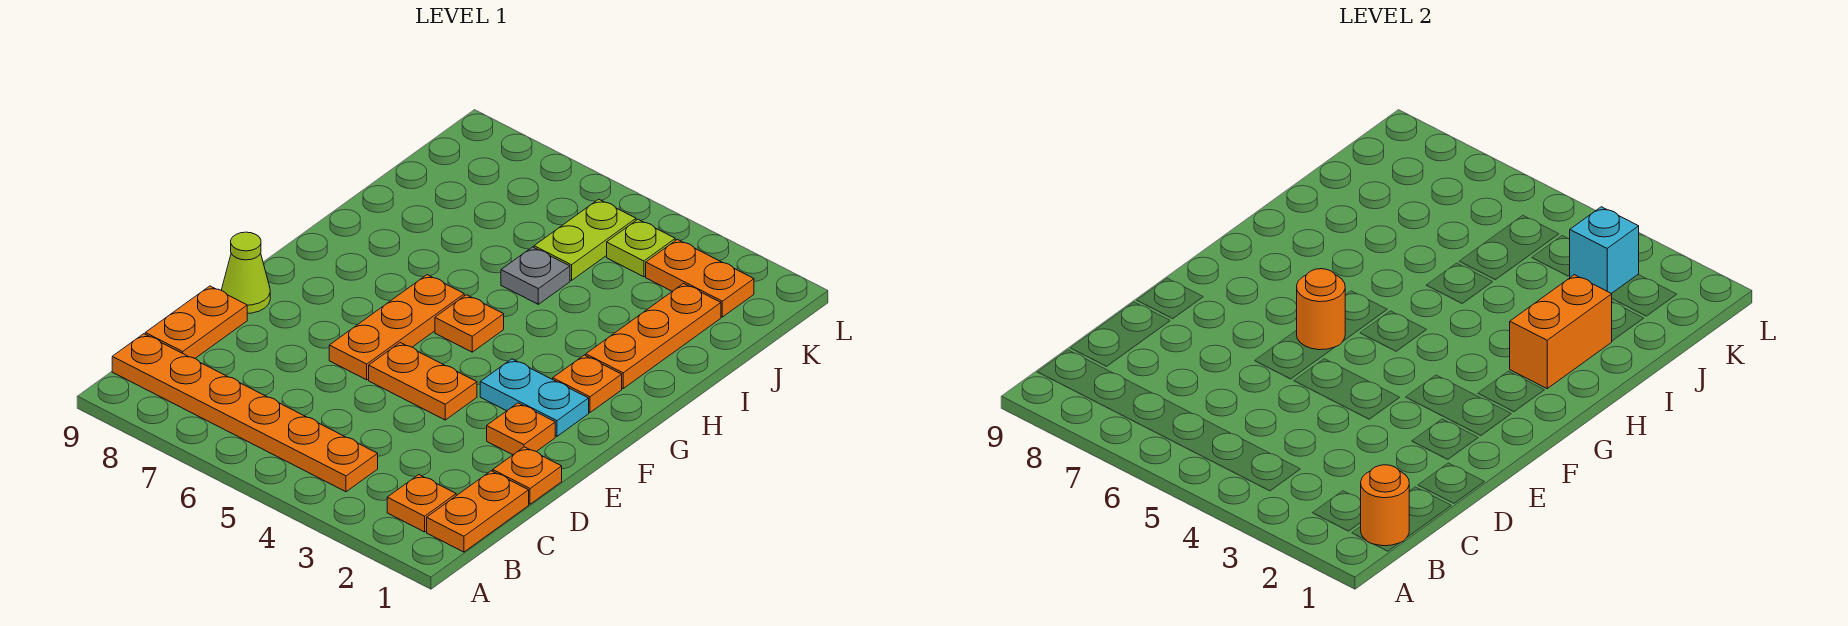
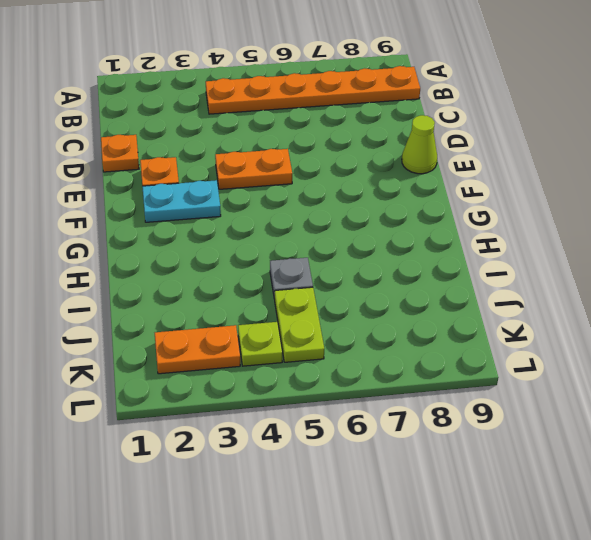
none -> orange 1x2 plate [427,471,529,552]
none -> orange 1x1 plate [387,475,456,532]
none -> orange 1x2 plate [145,286,247,358]

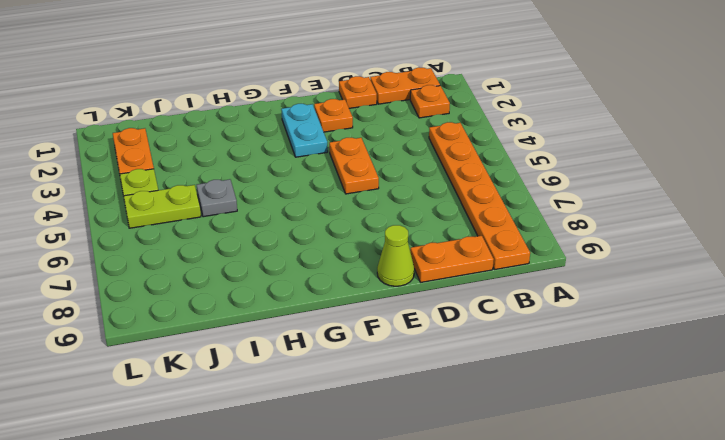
none -> orange 1x3 plate [329,275,464,380]
none -> orange 1x1 plate [553,355,622,412]
none -> orange 1x1 plate [435,295,504,352]

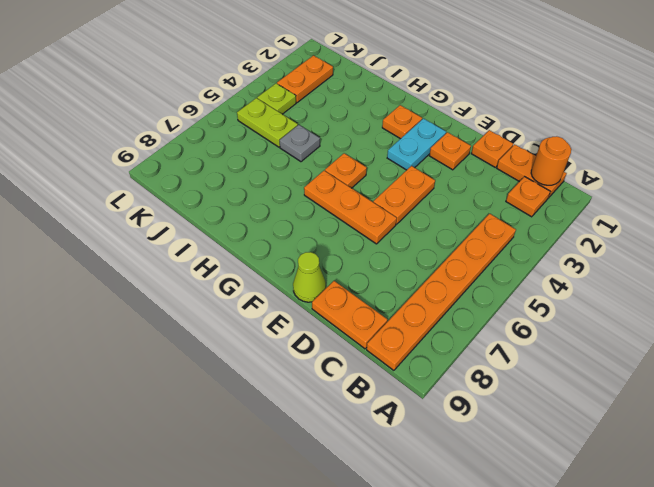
none -> orange 1x3 plate [586,284,721,388]
none -> orange 1x1 round brick [1297,269,1345,350]
none -> orange 1x2 brick [1510,275,1612,388]

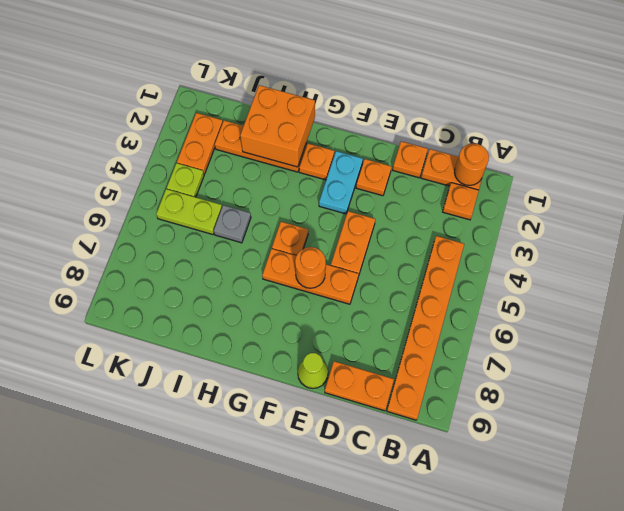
orange 2x2 brick [240,85,315,167] -> orange 1x2 brick [1510,275,1612,388]
none -> cyan 1x1 brick [1570,207,1639,294]

